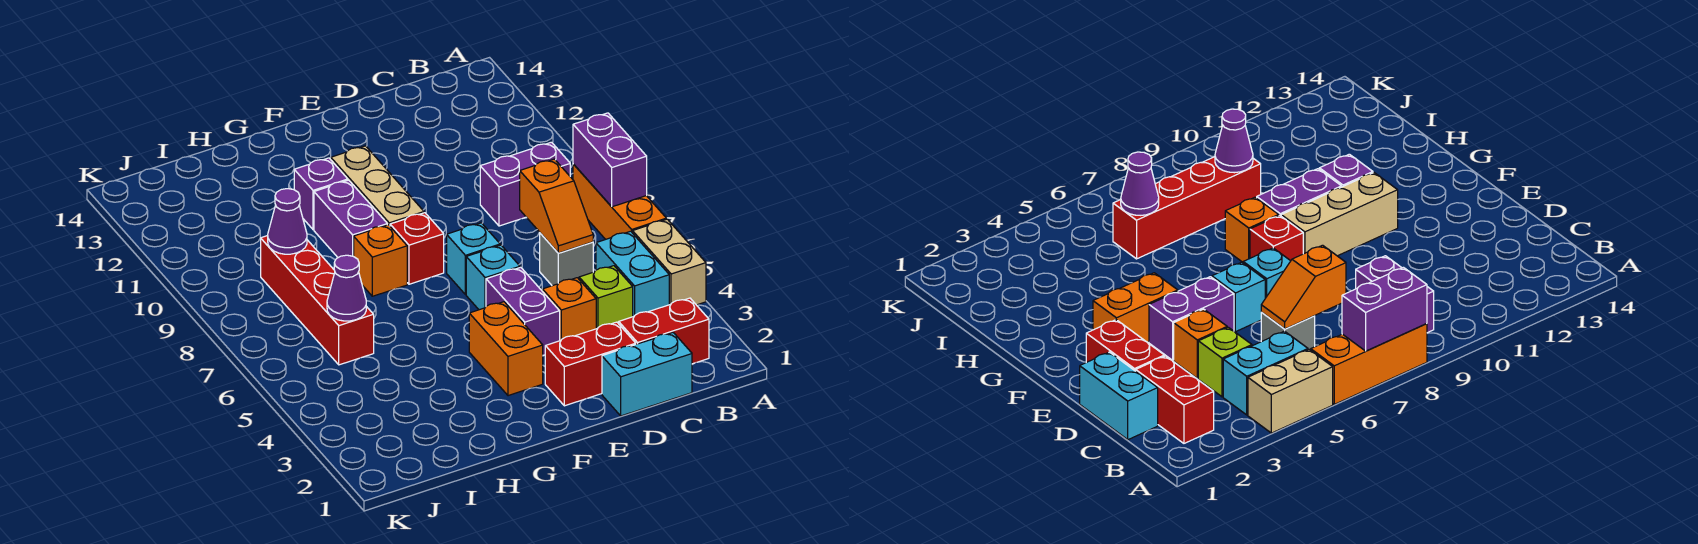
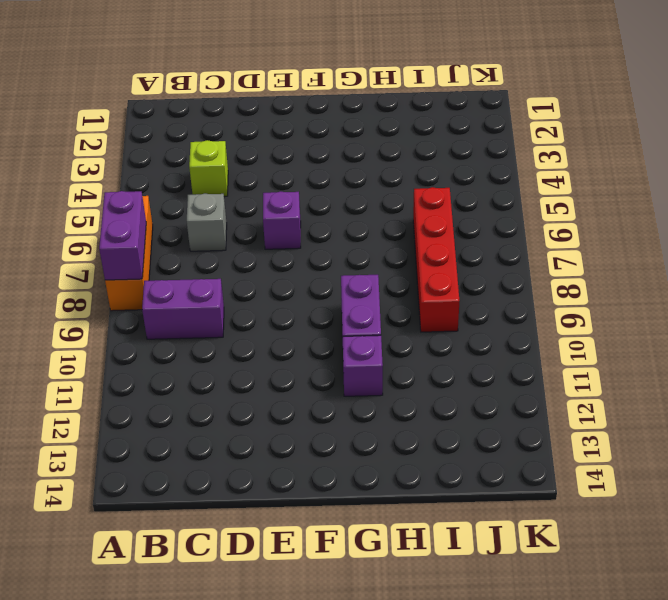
purple 1x1 brick [263,191,301,249] -> cyan 1x1 brick [466,245,520,310]
none -> tan 1x2 brick [633,219,706,305]
none -> red 1x2 brick [619,298,709,364]
none -> cyan 1x2 brick [596,231,669,317]

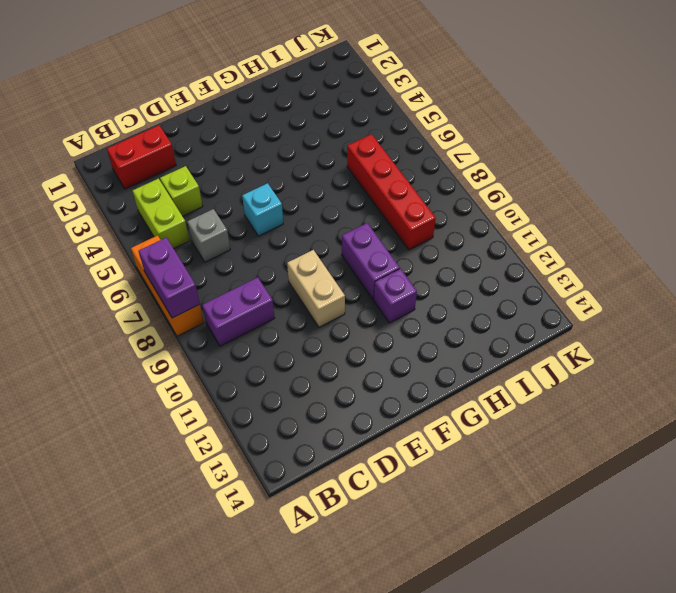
lime 1x2 brick [133,179,190,248] -> cyan 1x2 brick [596,231,669,317]
tan 1x2 brick [287,250,345,327] -> tan 1x2 brick moved to [633,219,706,305]
none -> cyan 1x2 brick [602,333,692,416]
none -> red 1x2 brick [545,322,636,406]
none -> orange 1x1 brick [542,278,596,341]

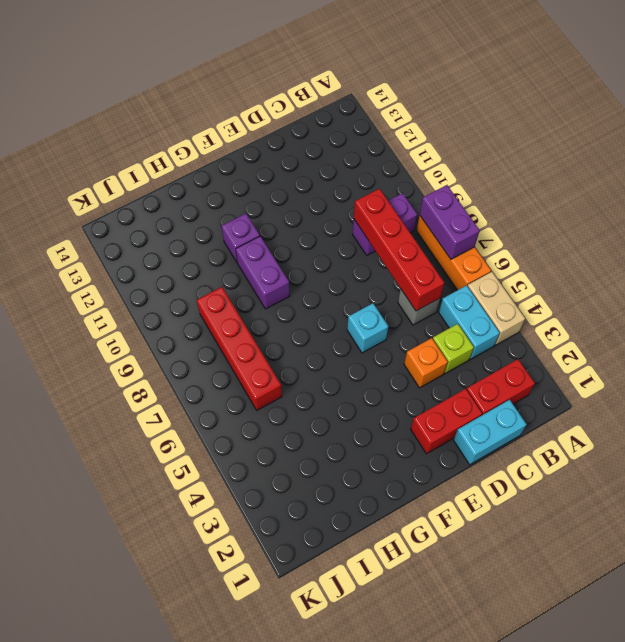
red 1x4 brick [354,189,444,311] -> orange 1x2 slope [520,159,593,253]
none -> purple 1x2 brick [486,267,560,355]
none -> cyan 1x1 brick [447,223,500,295]
none -> orange 1x2 brick [469,302,543,396]

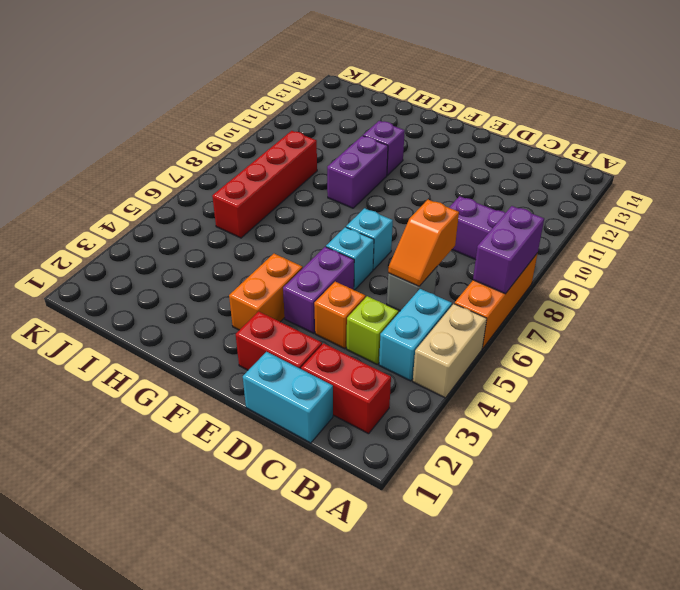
none -> red 1x1 brick [390,213,444,284]
none -> tan 1x3 brick [331,146,424,226]
none -> orange 1x1 brick [354,225,407,296]

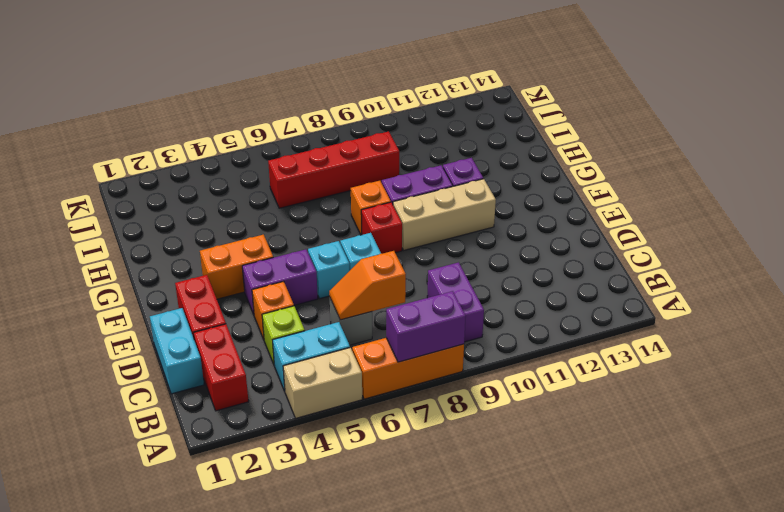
none -> purple 1x1 cone [327,255,366,321]
none -> purple 1x1 cone [268,189,307,254]

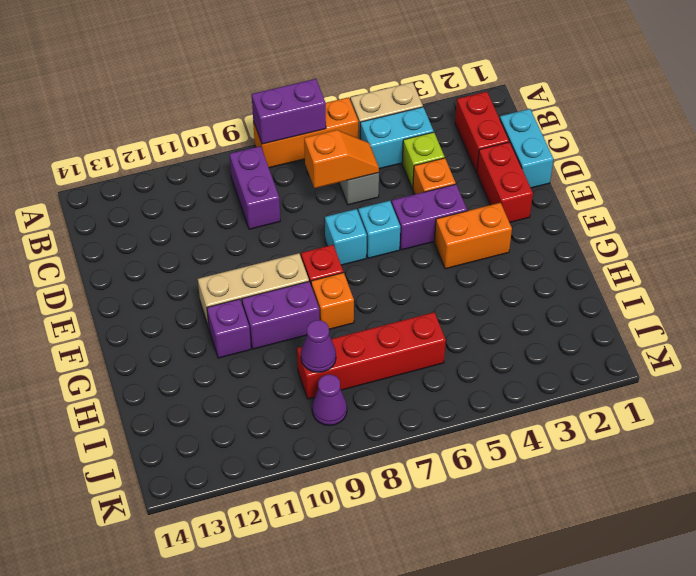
purple 1x1 cone [312,375,347,426] -> purple 1x1 cone moved to [327,255,366,321]

